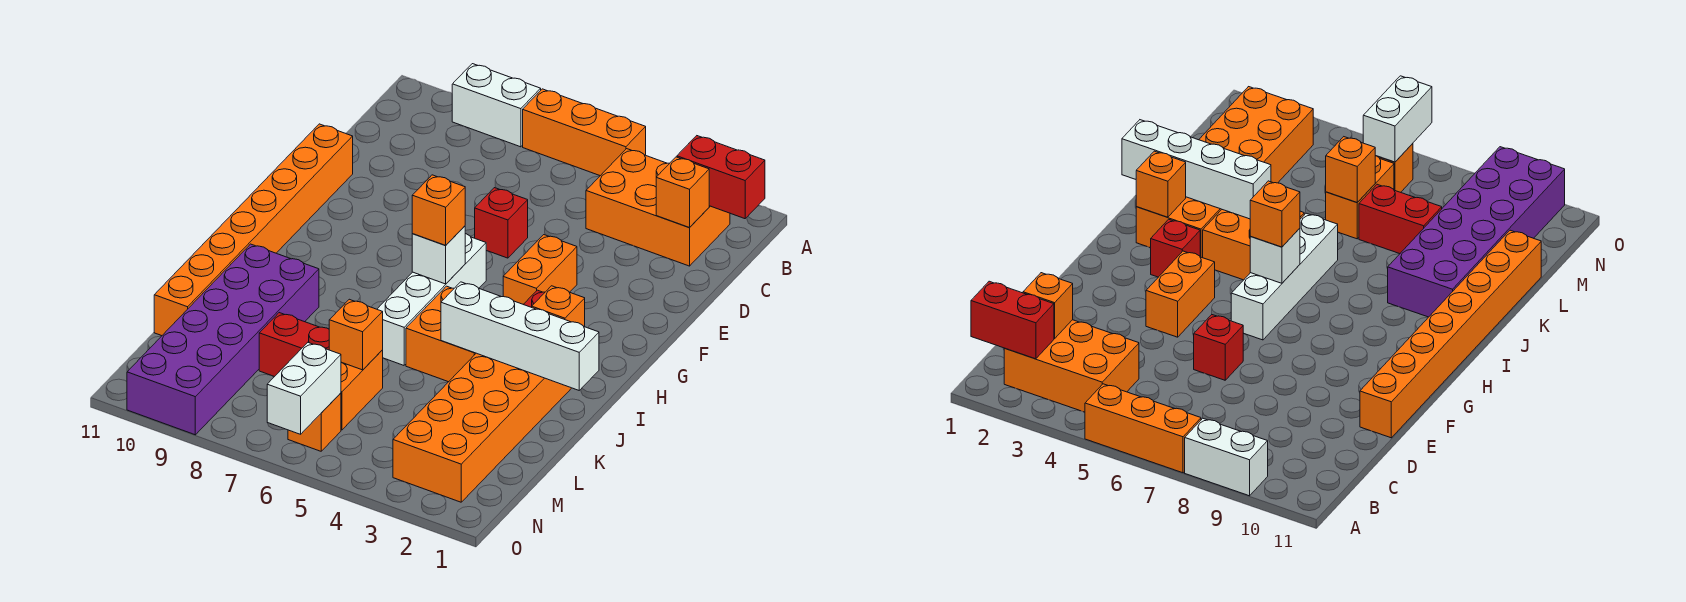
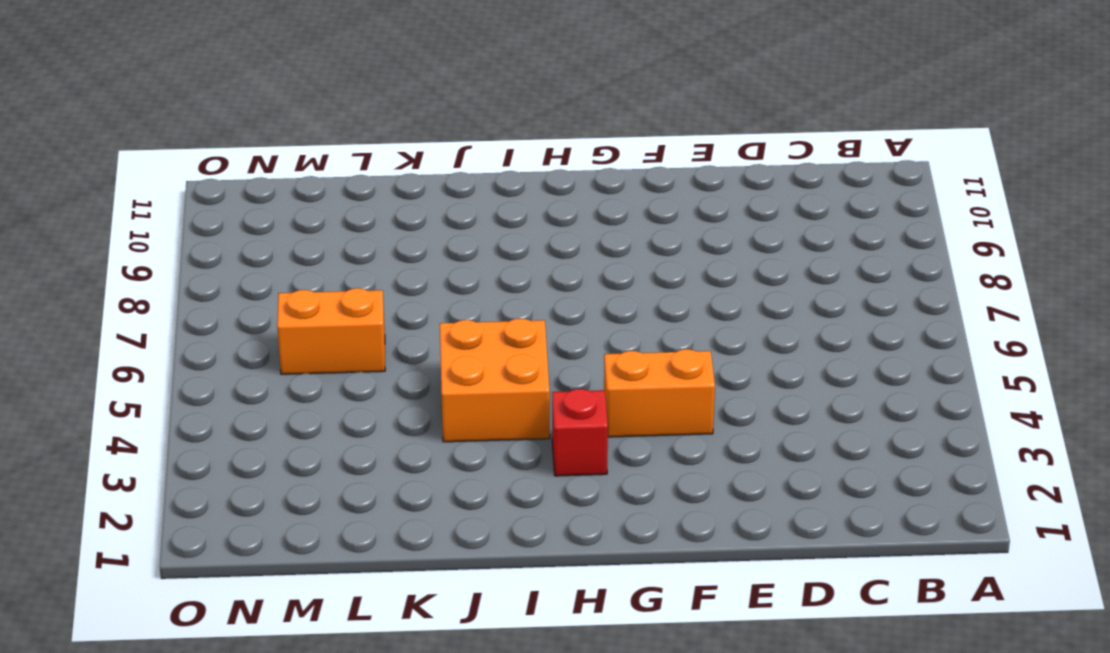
none -> orange 1x3 brick [523,89,646,176]
none -> white 1x2 brick [452,64,541,147]
none -> orange 2x3 brick [586,149,730,266]

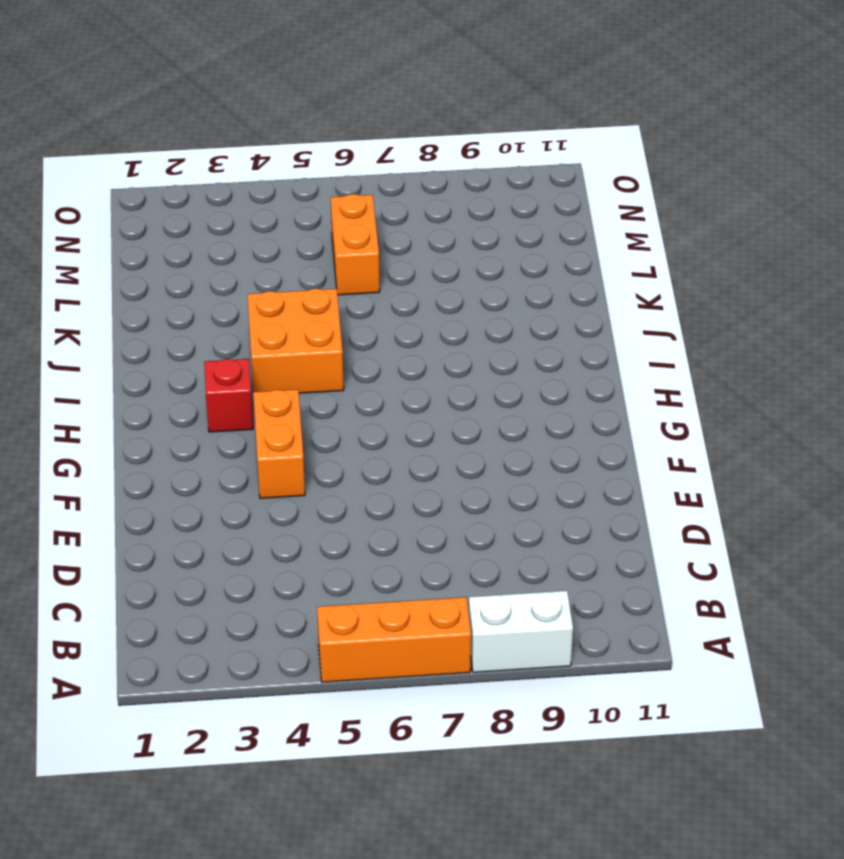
none -> orange 2x3 brick [586,149,730,266]
none -> red 1x1 brick [475,188,528,258]
none -> orange 1x8 brick [154,124,353,336]

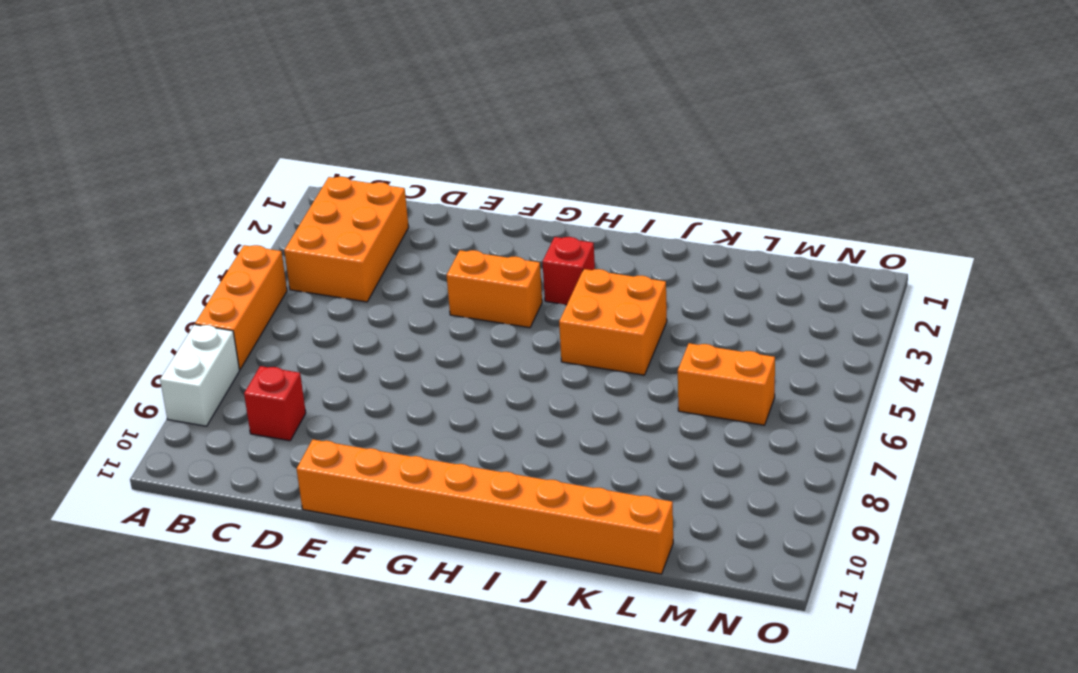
red 1x1 brick [244,366,306,441] -> red 1x1 brick moved to [475,188,528,258]
none -> white 1x4 brick [377,233,486,365]
none -> orange 2x6 brick [393,353,571,502]
none -> purple 2x6 brick [127,244,319,435]

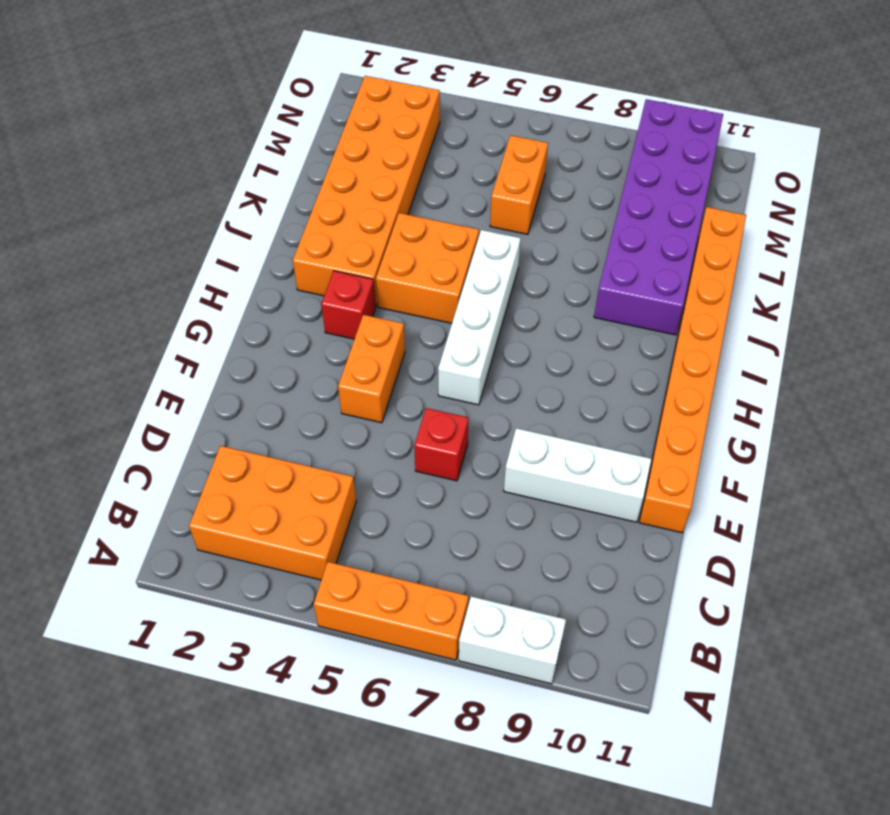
white 1x3 brick [504,428,652,522] -> none
none -> red 1x2 brick [259,313,329,377]
none -> orange 1x1 brick [288,393,341,451]
none -> red 1x2 brick [677,136,765,219]

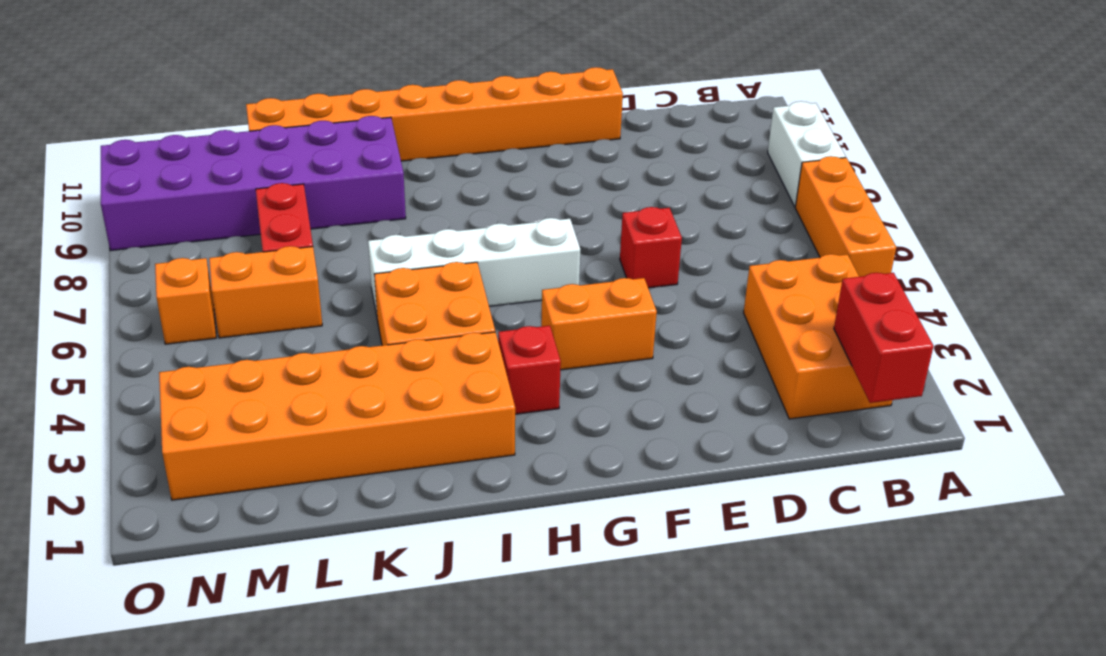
none -> orange 1x1 brick [656,157,709,228]
none -> white 1x1 brick [412,226,465,284]
none -> orange 1x1 brick [532,286,585,327]

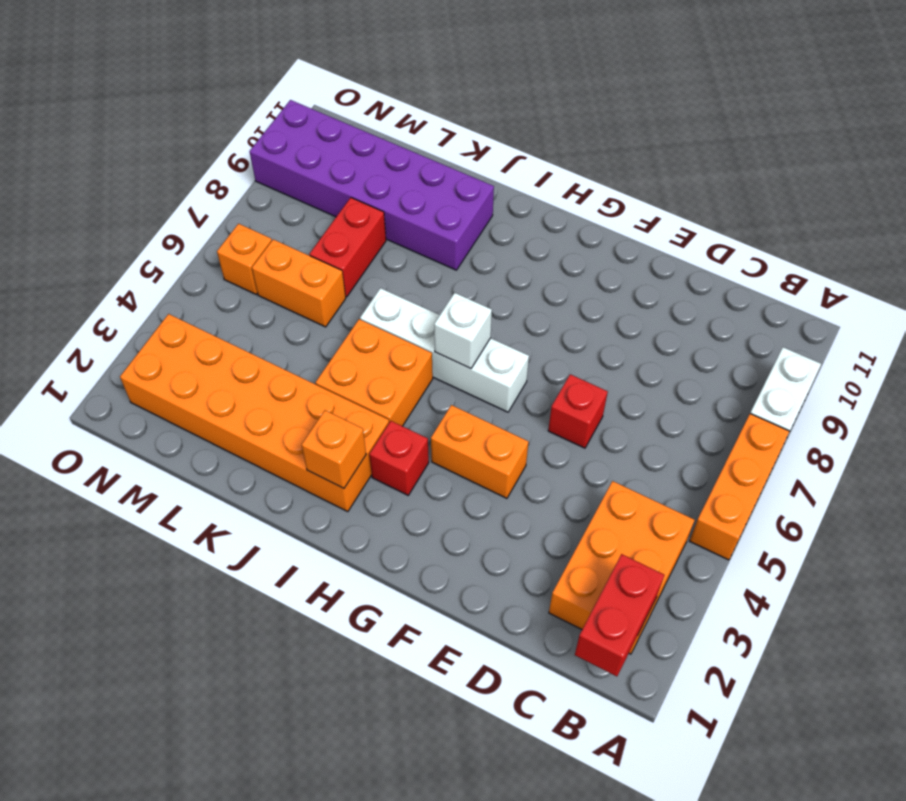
none -> orange 1x8 brick [154,124,353,336]
none -> orange 1x1 brick [656,157,709,228]
none -> white 1x4 brick [441,282,599,390]

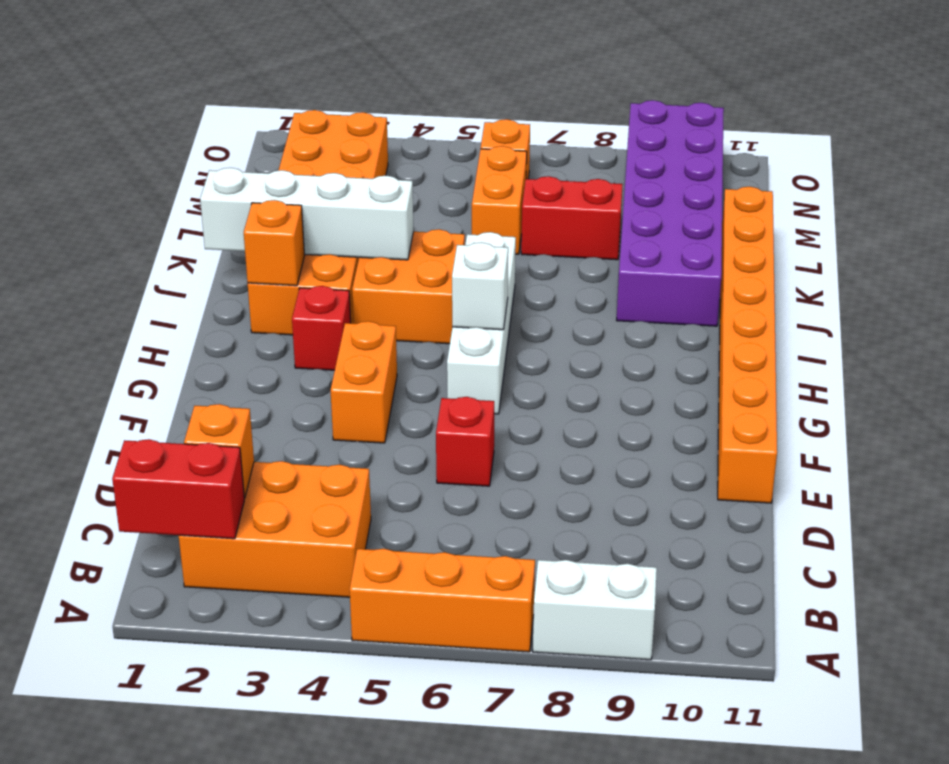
none -> orange 1x1 brick [329,299,383,370]
none -> white 1x2 brick [267,343,341,434]
none -> orange 1x1 brick [412,175,465,245]

